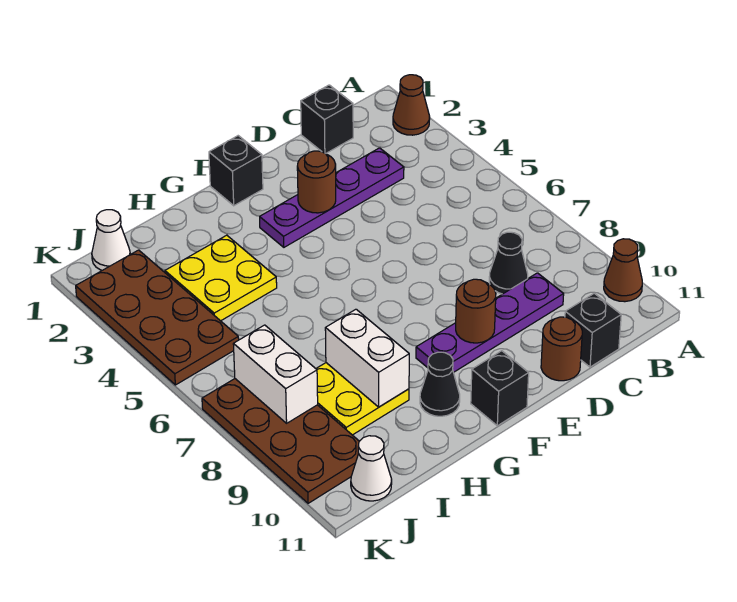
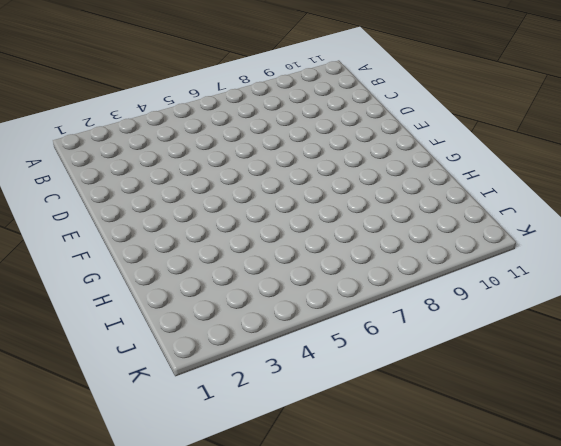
none -> brown 1x1 cone [393,75,430,135]
none -> brown 1x1 cone [604,239,642,302]
none -> black 1x1 brick [301,85,353,154]

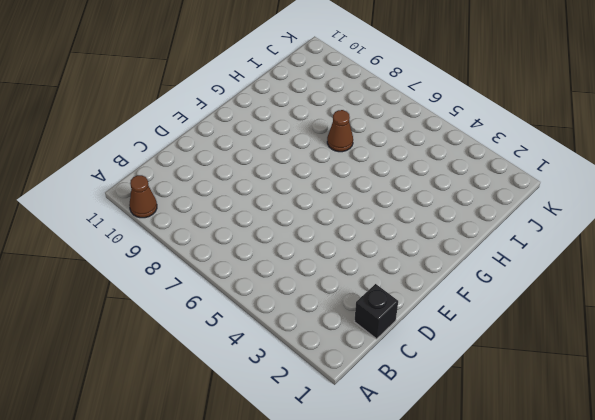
brown 1x1 cone [327,110,353,152] -> brown 1x1 cone moved to [393,75,430,135]
none -> purple 1x4 plate [260,148,404,247]
none -> black 1x1 cone [489,232,528,294]
none -> purple 1x4 plate [416,273,564,372]

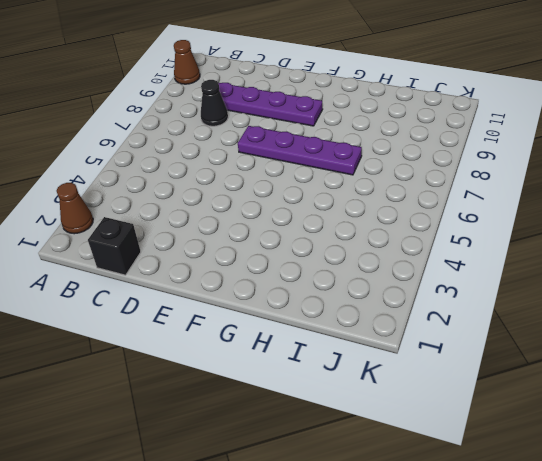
purple 1x4 plate [238,126,362,175] -> purple 1x4 plate moved to [260,148,404,247]
none -> black 1x1 brick [565,293,621,367]
none -> brown 1x1 round brick [541,317,582,381]
none -> black 1x1 brick [209,136,263,206]

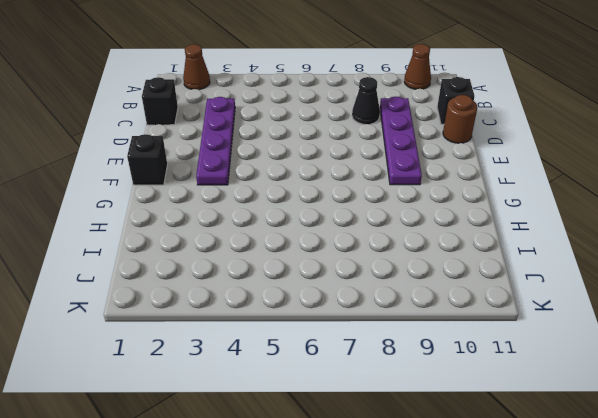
none -> black 1x1 brick [471,351,529,426]
none -> black 1x1 cone [420,352,460,416]
none -> yellow 2x2 plate [165,235,277,321]

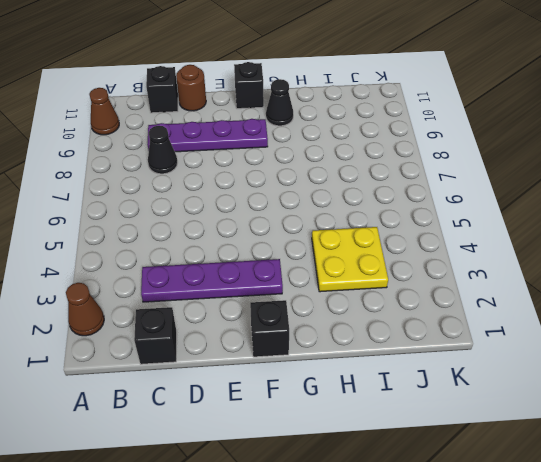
none -> yellow 2x2 plate [316,363,409,435]
none -> white 1x1 cone [92,210,130,270]
none -> brown 2x4 plate [76,250,239,385]

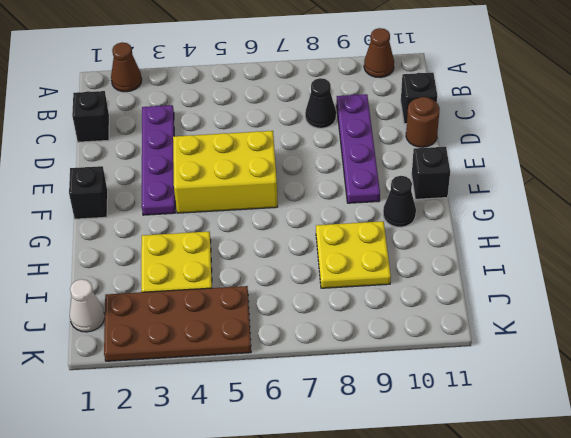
yellow 2x3 brick [173,131,278,213] -> none
none -> brown 2x4 plate [202,379,359,503]
none -> white 1x1 cone [351,436,392,501]
none -> brown 1x1 round brick [297,151,336,213]

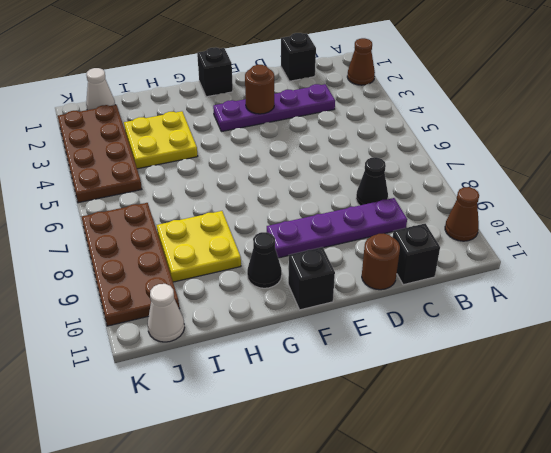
none -> brown 1x1 round brick [456,279,496,343]
none -> white 1x2 brick [325,309,409,407]
none -> white 1x2 brick [233,325,318,423]

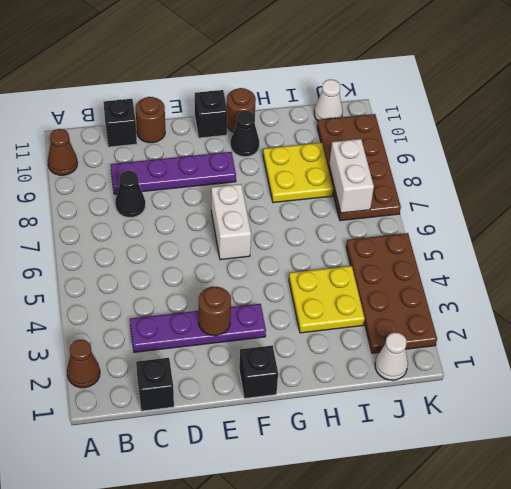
white 1x2 brick [211,184,251,260] -> white 1x2 brick moved to [325,309,409,407]
brown 1x1 round brick [227,88,256,132] -> brown 1x1 round brick moved to [456,279,496,343]

